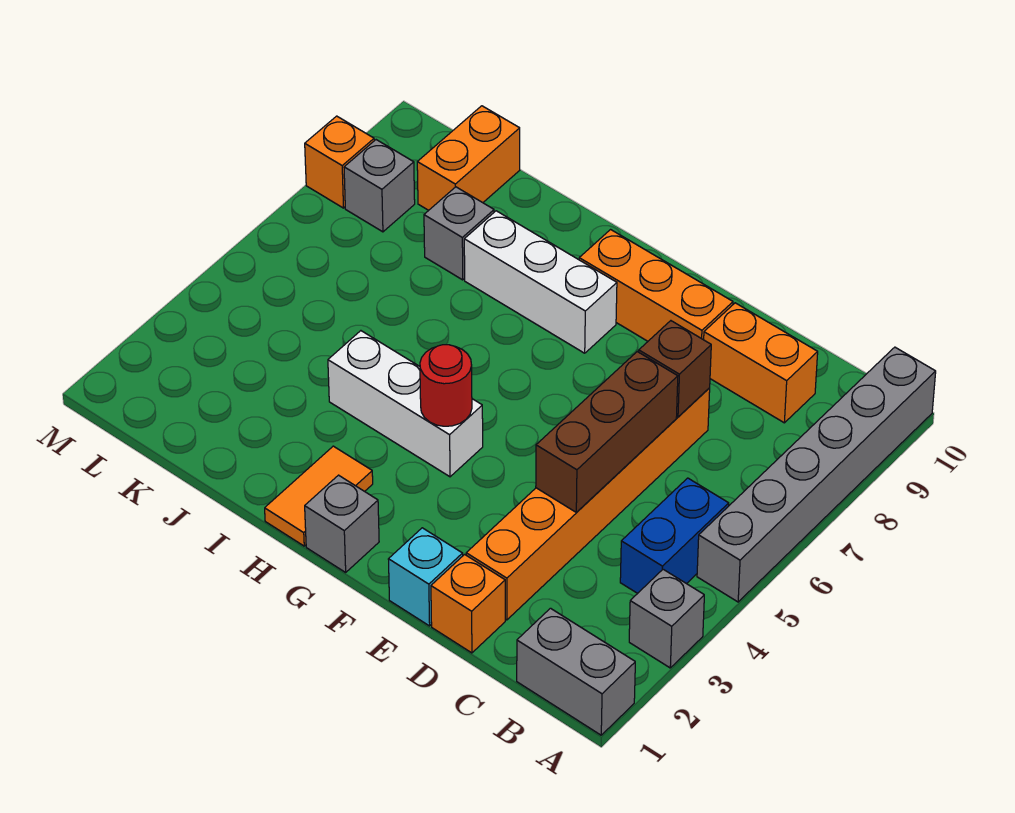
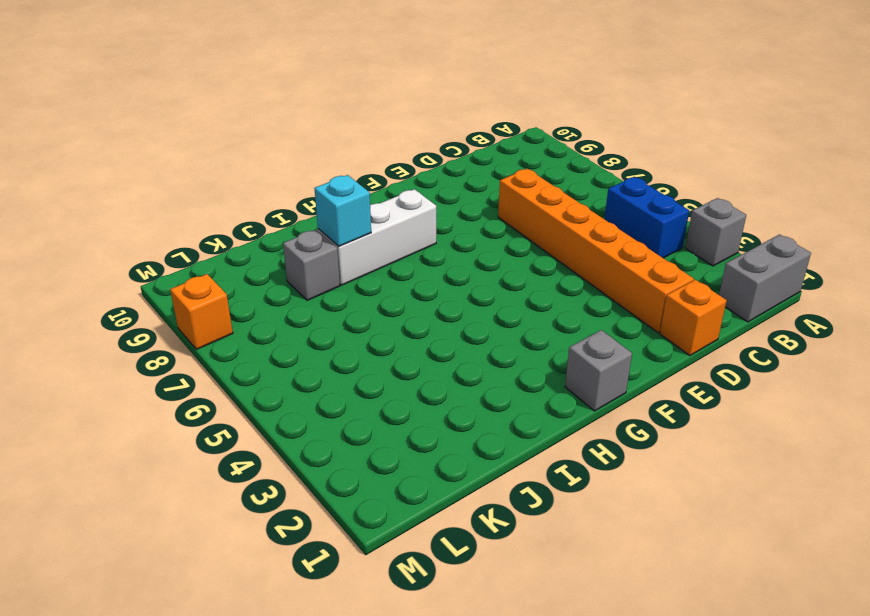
cyan 1x1 brick [314,175,371,246] -> cyan 1x1 brick moved to [388,528,463,626]
none -> grey 1x6 brick [697,347,936,602]
none -> orange 1x2 brick [704,303,818,423]
none -> orange 1x3 brick [579,230,733,341]

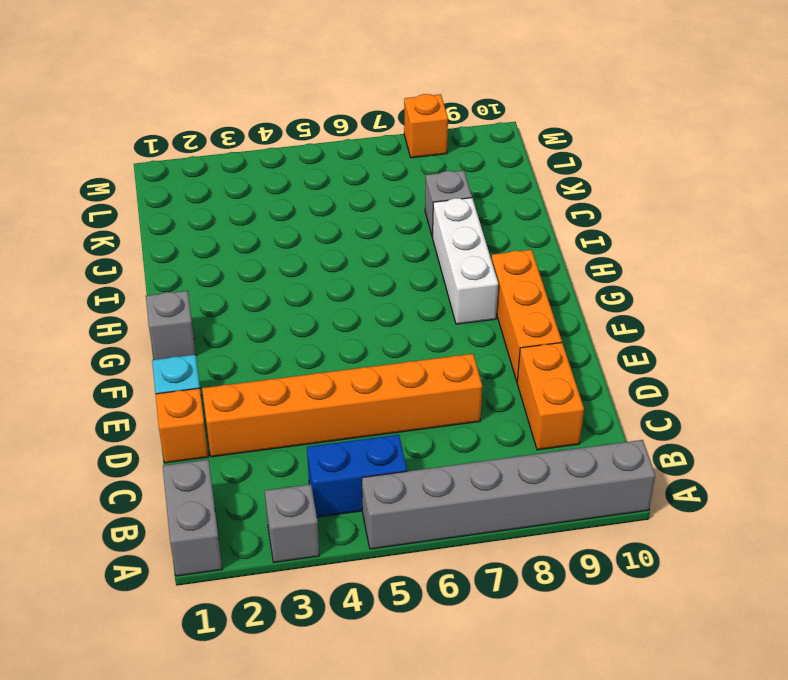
none -> white 1x3 brick [328,331,483,477]
none -> orange 1x2 tile [265,446,373,546]
none -> orange 1x2 brick [417,106,520,210]

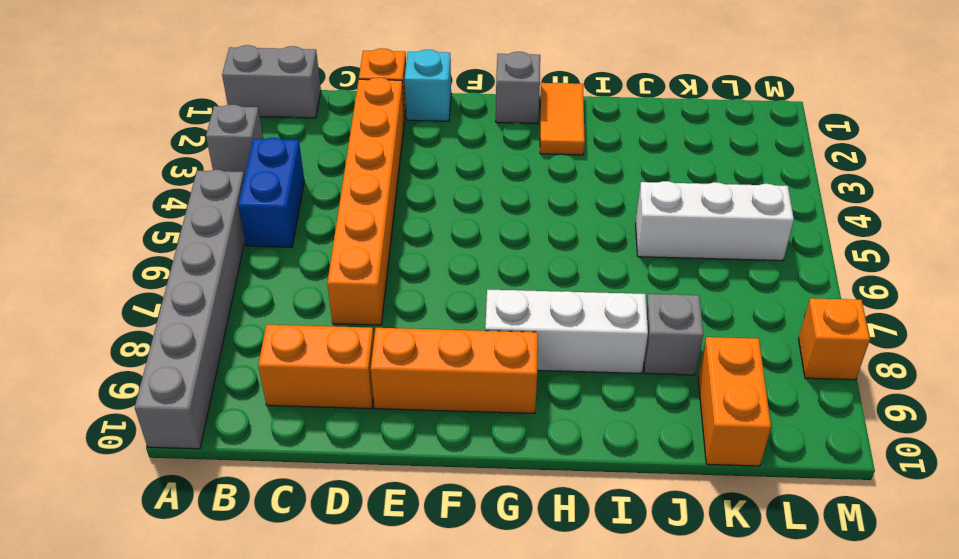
white 1x3 brick [636,181,794,261] -> white 1x3 brick moved to [328,331,483,477]
none -> grey 1x1 brick [344,140,415,232]
none -> brown 1x3 brick [536,352,678,513]
none -> brown 1x1 brick [639,321,711,417]

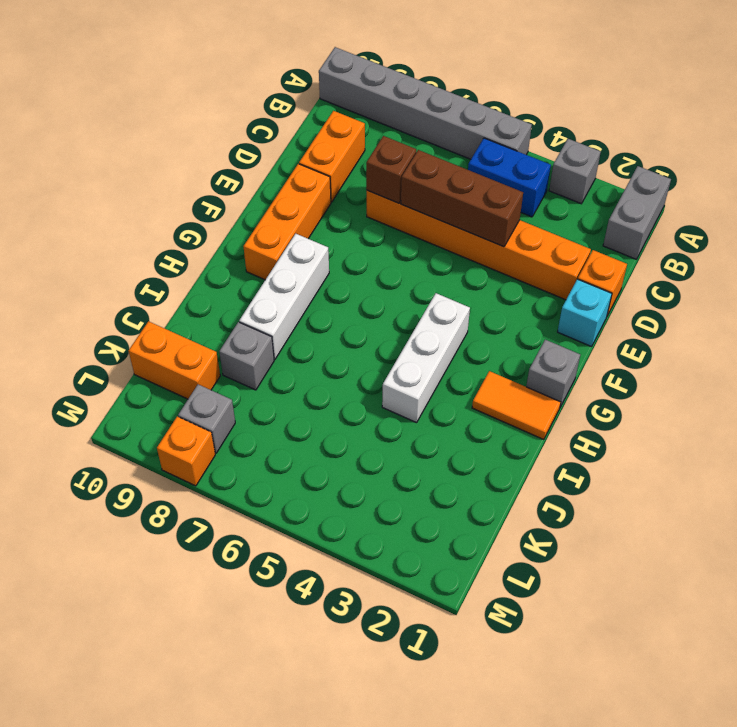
none -> red 1x1 round brick [420,345,472,426]

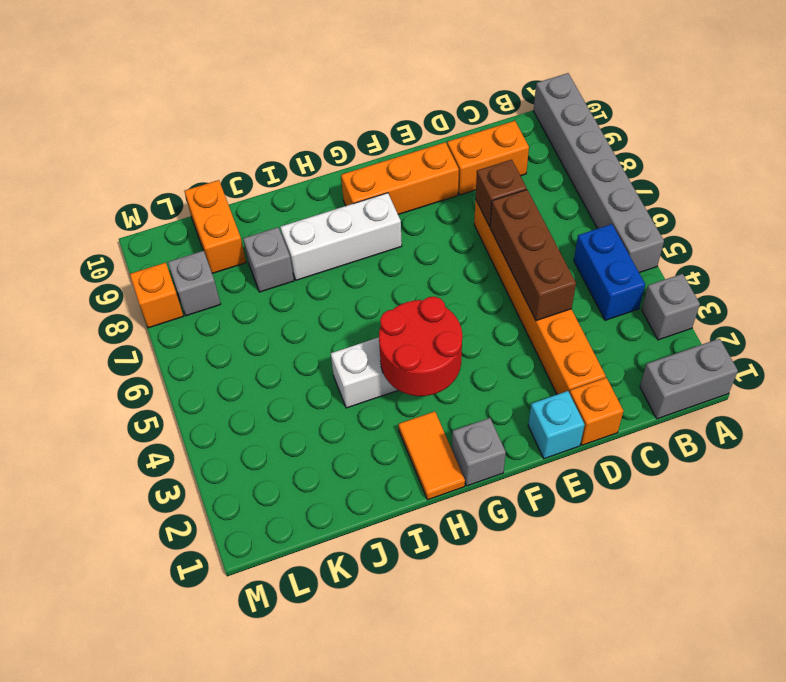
red 2x2 round brick [379,297,462,396] -> red 1x1 round brick [420,345,472,426]

